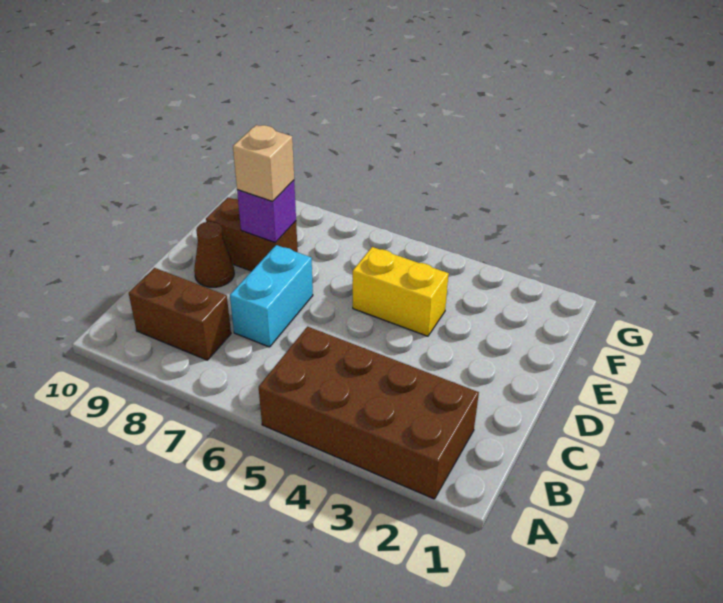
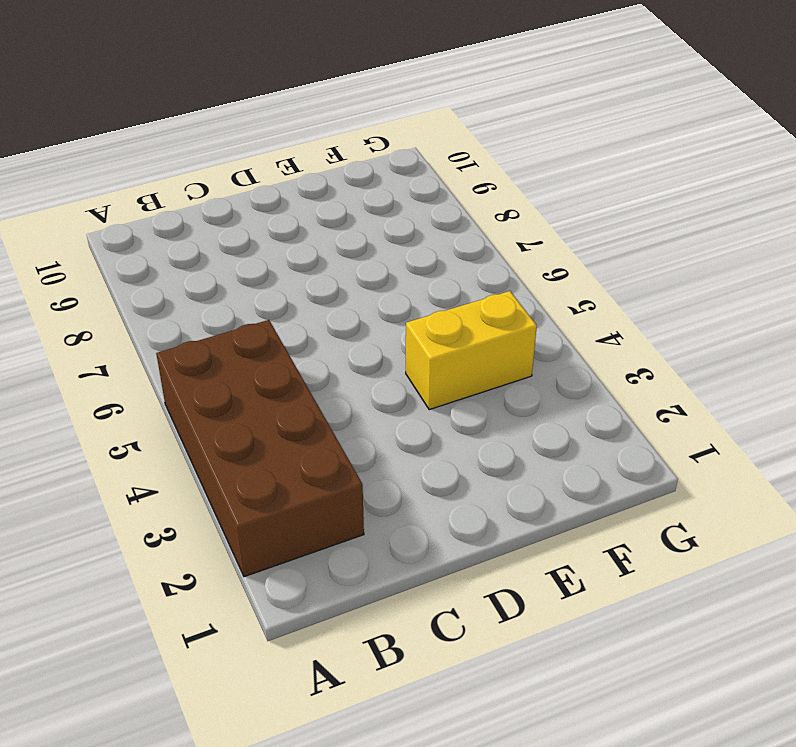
yellow 1x2 brick [406,291,537,410] -> yellow 1x2 brick turned to [353,247,449,336]
none -> brown 1x2 brick [129,268,231,360]
none -> cyan 1x2 brick [230,245,313,347]

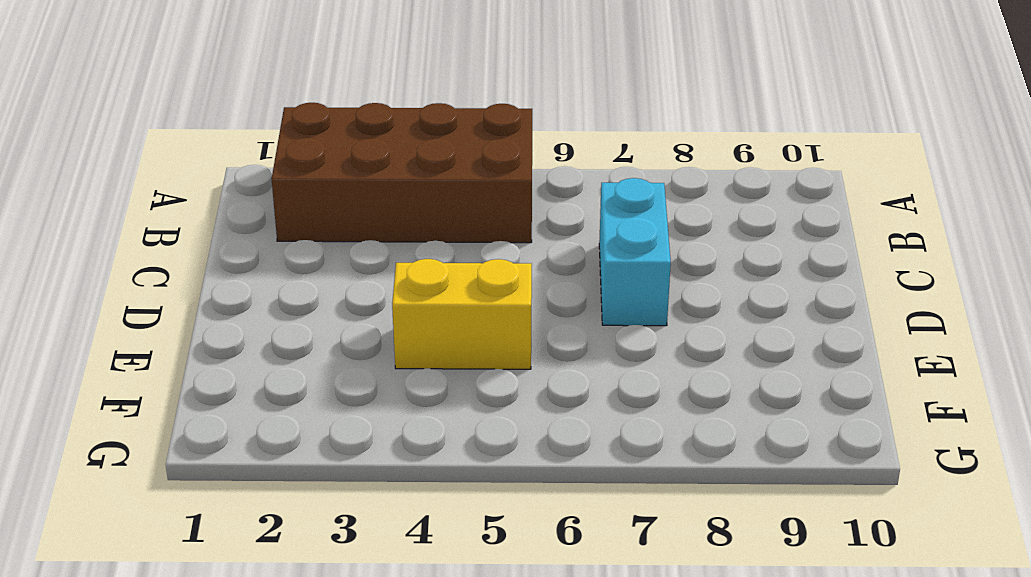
none -> brown 1x2 brick [129,268,231,360]
none -> brown 1x1 cone [194,222,234,287]

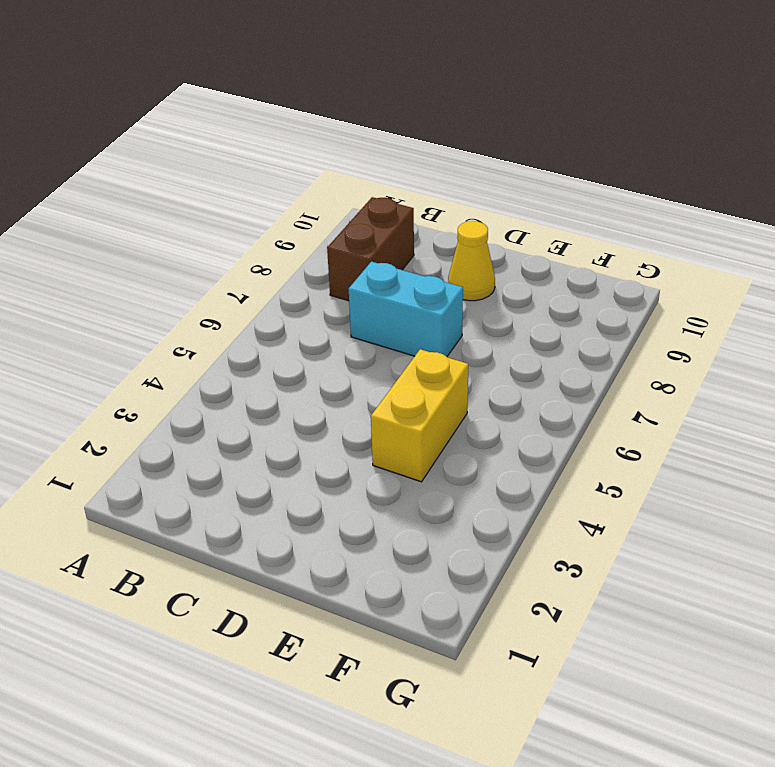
yellow 1x1 cone [448,221,495,301] -> brown 1x1 cone [194,222,234,287]
none -> brown 2x4 brick [259,327,479,499]
none -> brown 1x2 brick [206,197,298,271]

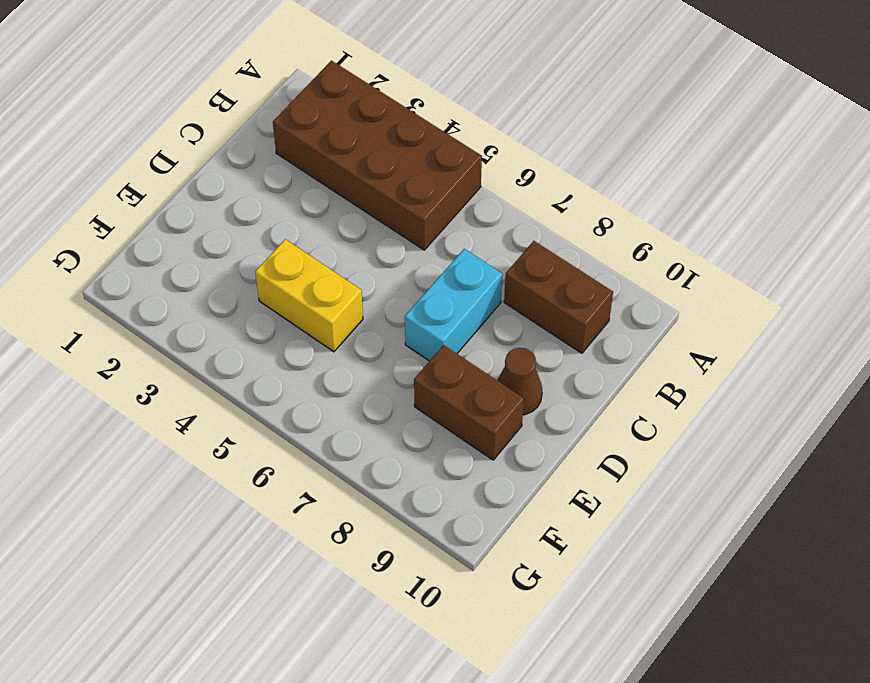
none -> purple 1x1 brick [237,180,296,243]
none -> tan 1x1 brick [233,125,294,201]

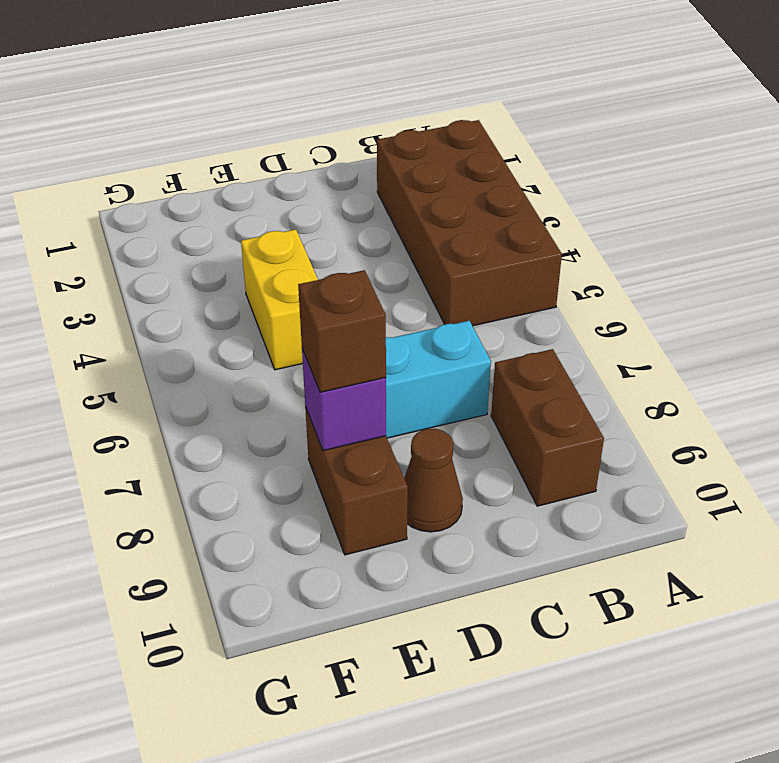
brown 1x1 brick [298,270,386,392] -> tan 1x1 brick [233,125,294,201]

